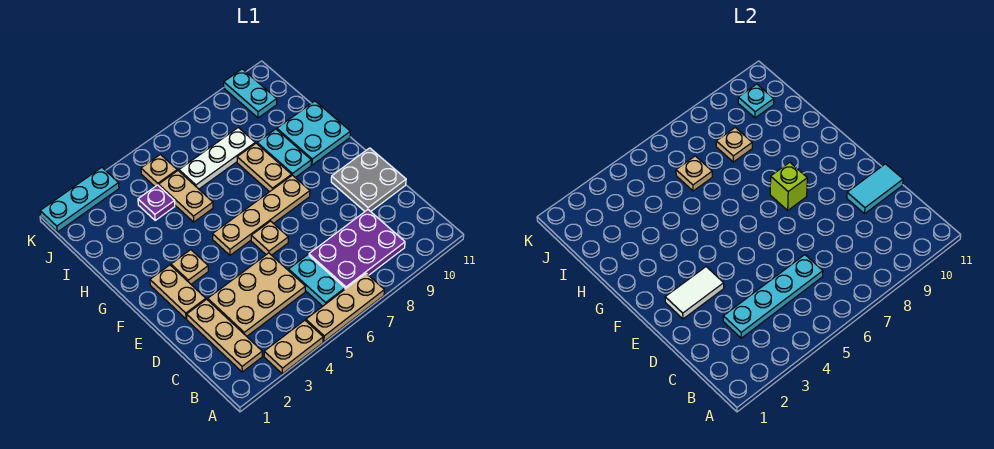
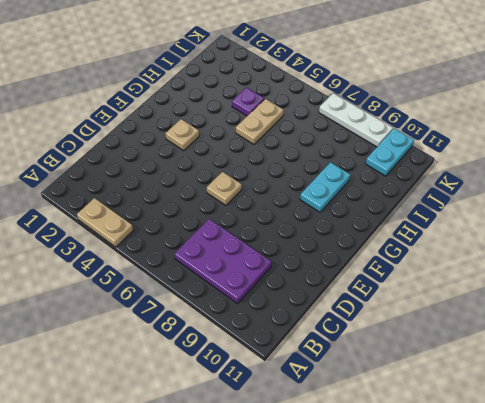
white 1x3 plate [319,93,393,147] -> white 1x3 plate moved to [179,128,255,189]
none -> tan 1x3 plate [306,273,384,342]
none -> tan 1x3 plate [187,299,262,372]
none -> cyan 1x2 plate [289,255,345,306]

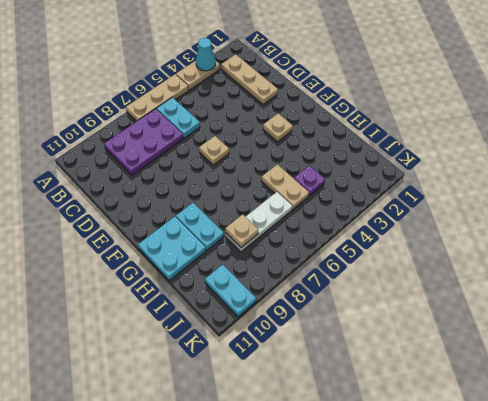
cyan 1x1 cone [196,38,216,71] -> none
none -> tan 2x3 plate [208,253,306,336]
none -> grey 2x2 plate [331,148,406,212]
none -> tan 1x2 plate [150,265,206,319]

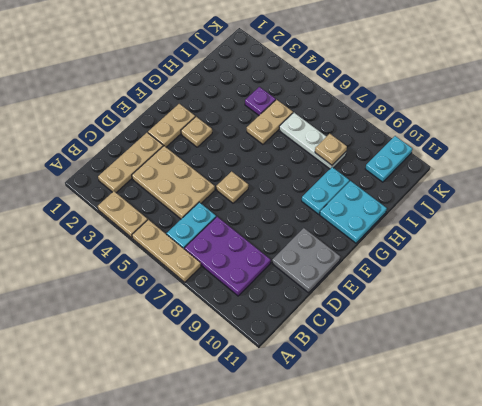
none -> tan 1x4 plate [213,175,310,255]
none -> tan 1x2 plate [237,143,292,192]
none -> tan 1x1 plate [141,154,177,186]

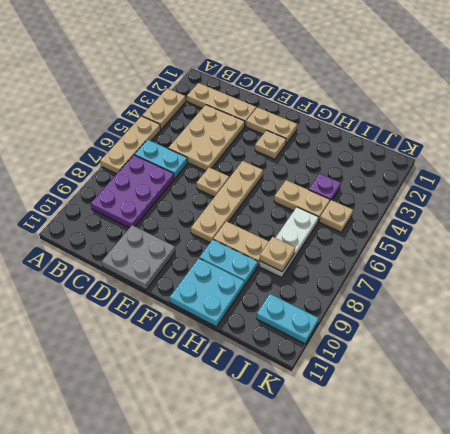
none -> cyan 1x3 plate [40,167,119,232]
none -> cyan 1x4 plate [723,255,823,338]
none -> cyan 1x2 tile [847,164,903,214]

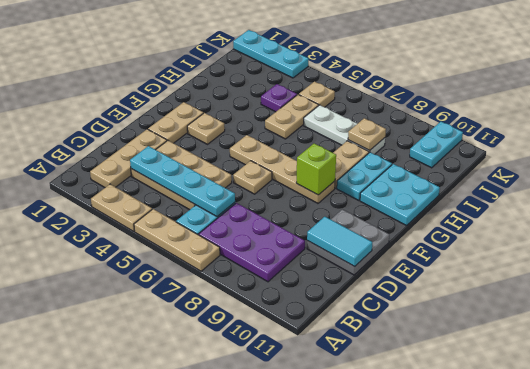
none -> white 1x2 tile [665,267,724,319]
none -> tan 1x1 plate [676,156,712,191]
none -> cyan 1x1 plate [738,84,774,118]

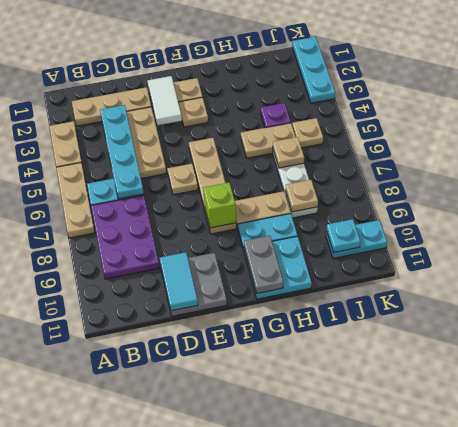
grey 1x2 plate [244,236,284,293] -> none

